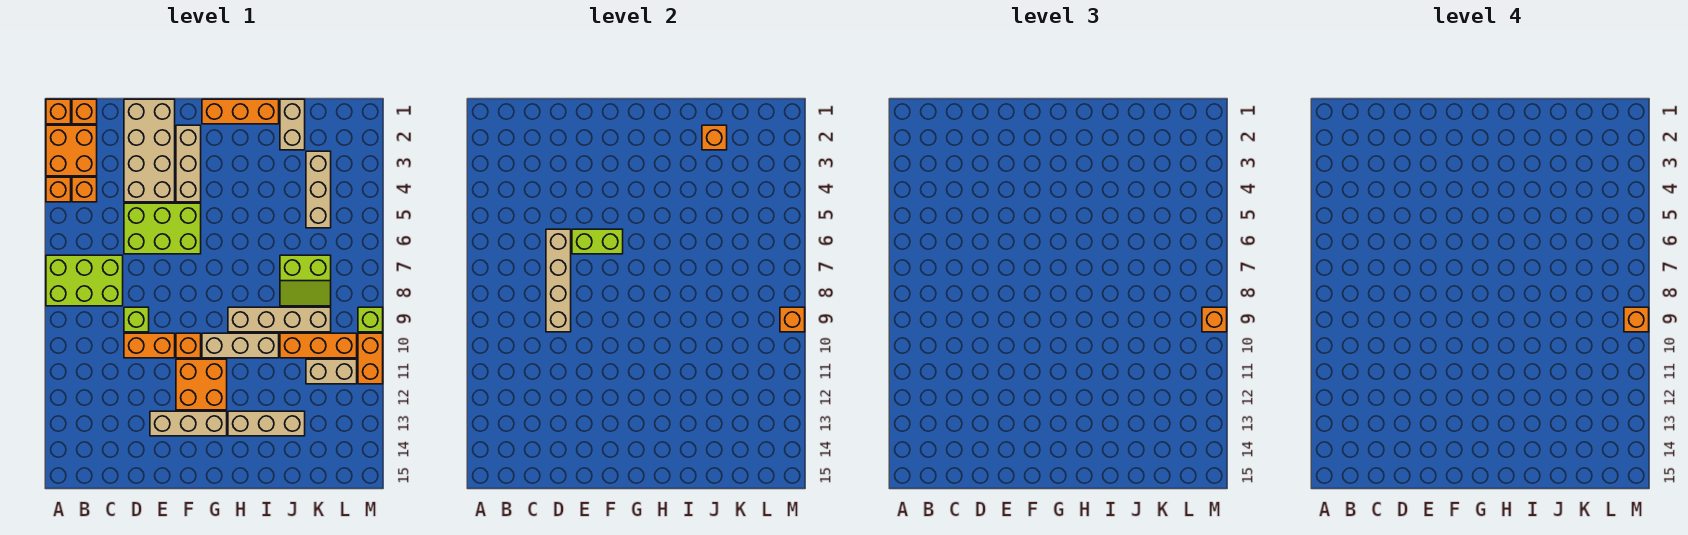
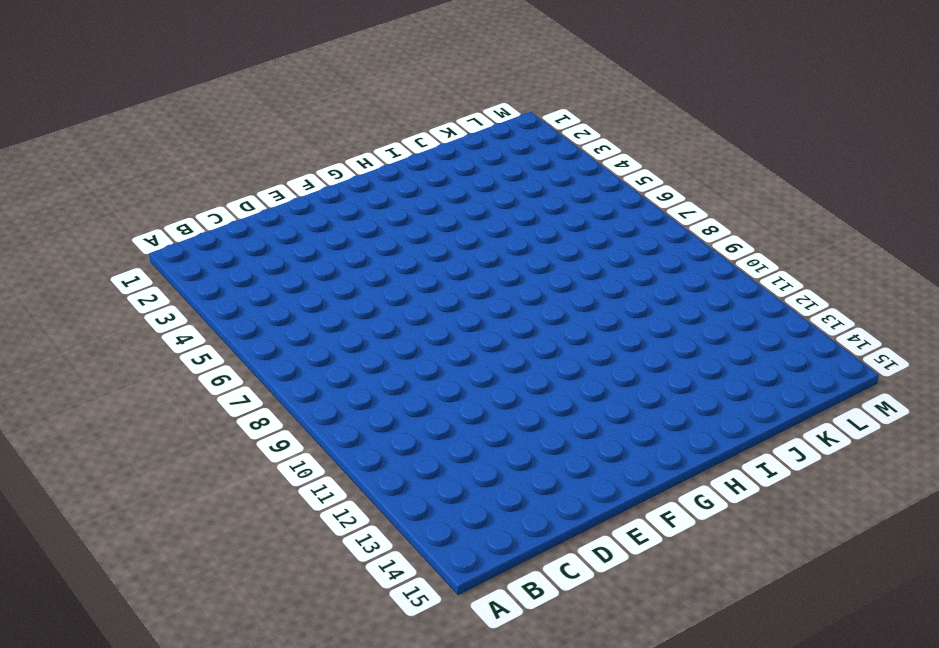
none -> orange 1x1 brick [46,99,71,124]
none -> orange 2x2 brick [46,125,97,176]
none -> orange 1x1 brick [46,177,71,202]
none -> lime 2x3 brick [46,255,123,306]

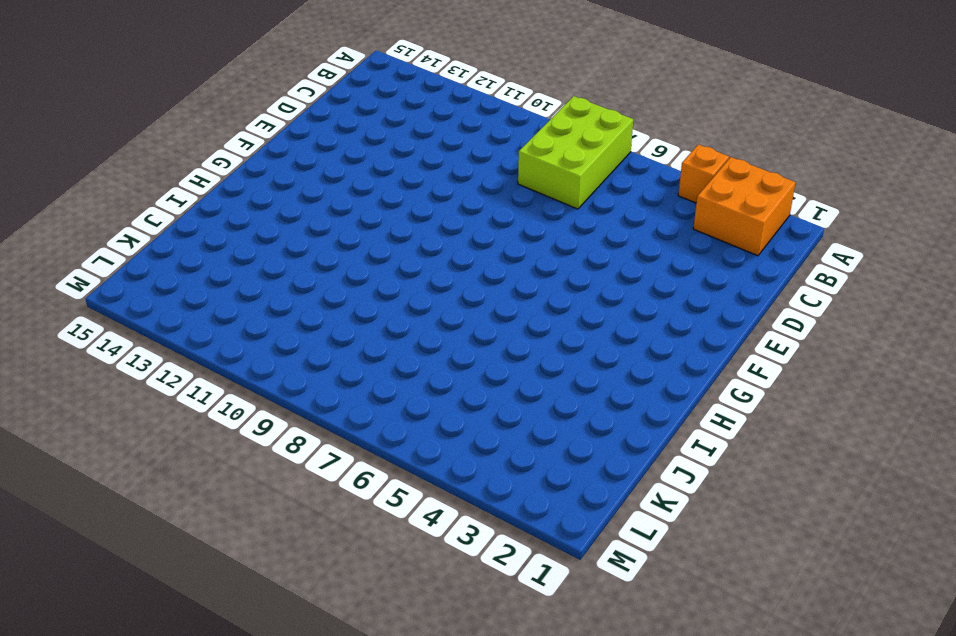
none -> orange 1x1 brick [46,99,71,124]
none -> orange 1x1 brick [72,99,97,124]
none -> orange 1x1 brick [72,177,97,202]
none -> tan 2x4 brick [124,99,175,202]

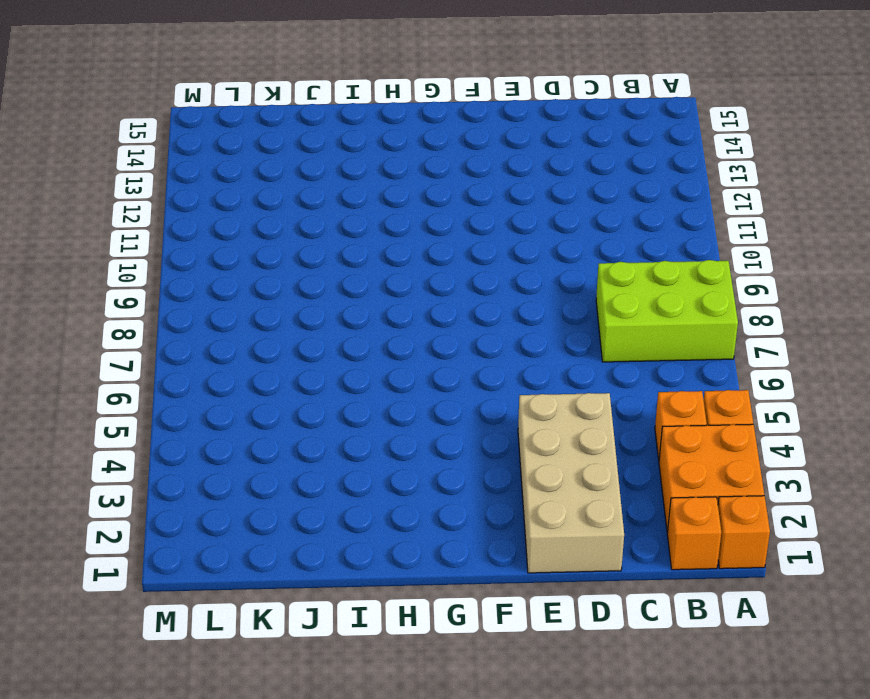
none -> lime 2x3 brick [124,203,201,254]
none -> lime 1x1 brick [124,307,149,332]
none -> orange 1x2 brick [124,333,175,358]
none -> tan 1x3 brick [150,411,227,436]

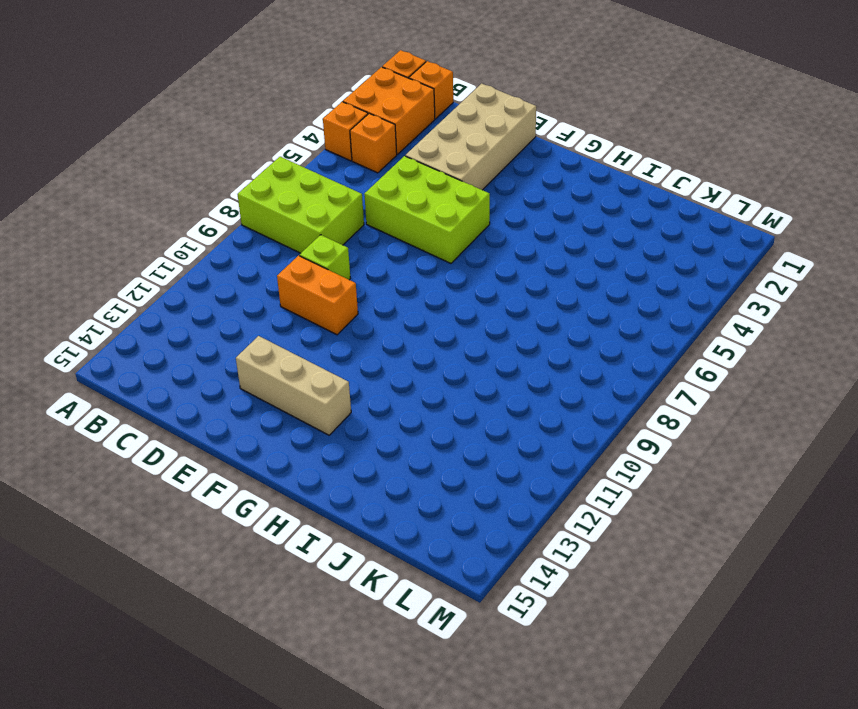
none -> tan 1x3 brick [176,125,201,202]
none -> orange 1x1 brick [176,333,201,358]
none -> orange 2x2 brick [176,359,227,410]
none -> orange 1x3 brick [202,99,279,124]

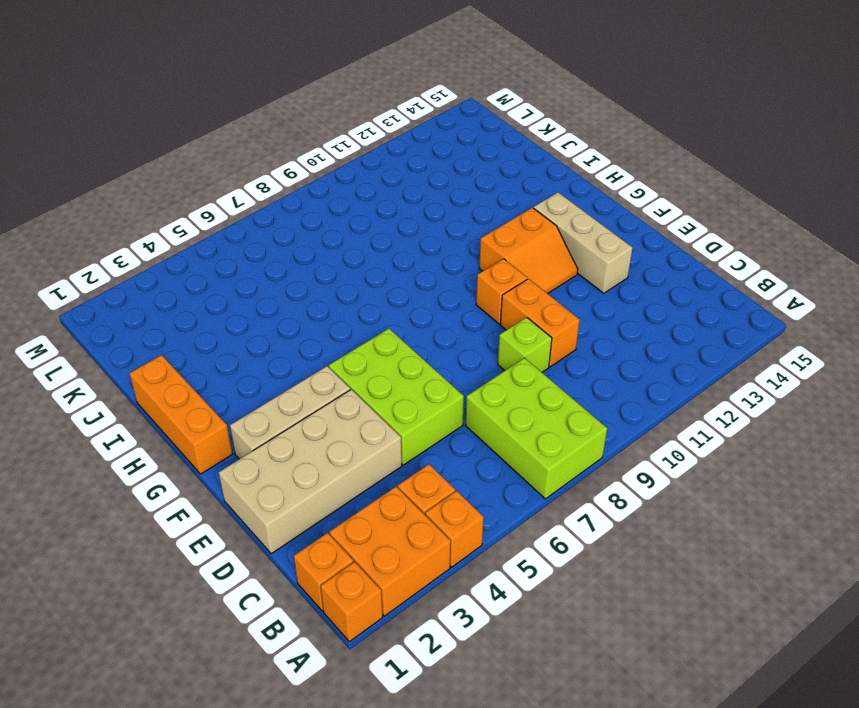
orange 2x2 slope [479,208,578,294] -> orange 2x2 brick [176,359,227,410]
none -> tan 1x3 brick [202,333,279,358]
none -> tan 1x4 brick [228,307,331,332]
none -> tan 1x3 brick [228,411,305,436]
none -> tan 1x2 brick [280,99,305,150]

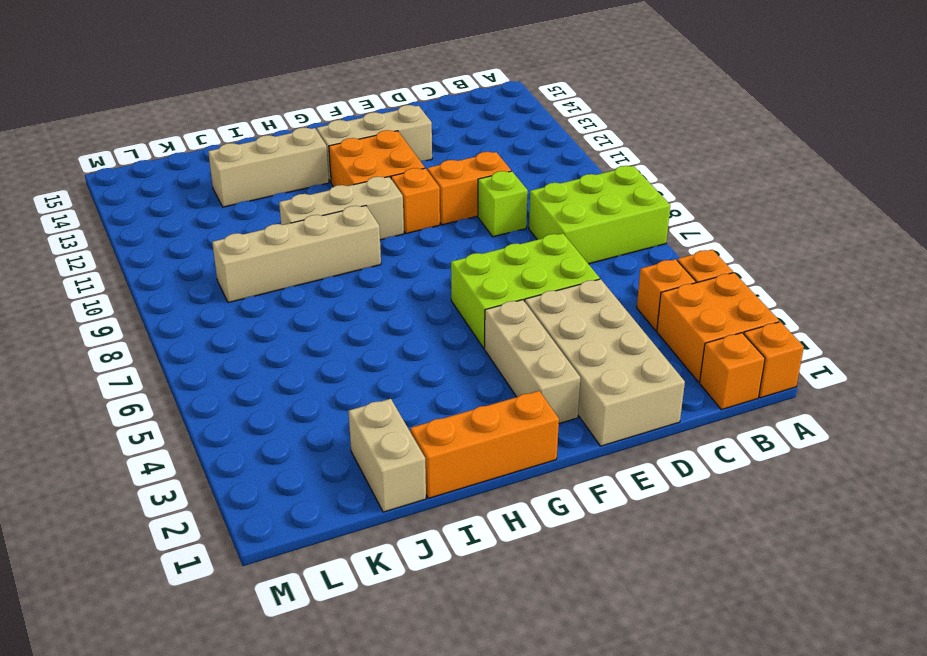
none -> lime 2x2 slope [280,255,331,306]
none -> orange 1x3 brick [280,333,357,358]
none -> tan 1x3 brick [306,151,331,228]
none -> tan 1x2 brick [306,359,357,384]

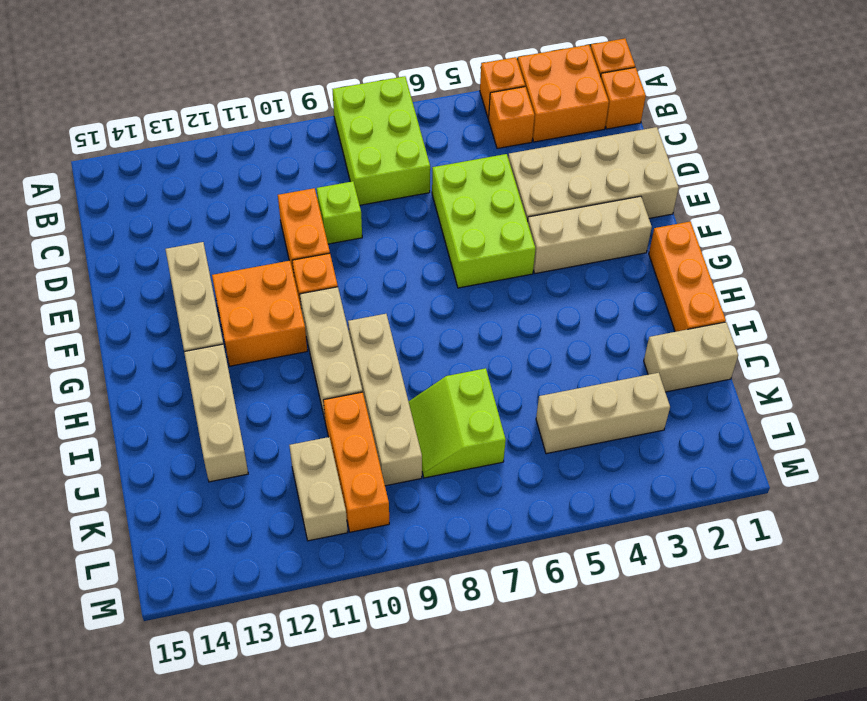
none -> lime 1x1 brick [358,307,383,332]
none -> orange 1x2 brick [358,333,383,384]
none -> tan 1x4 brick [546,229,571,332]
none -> lime 1x2 brick [572,229,623,254]

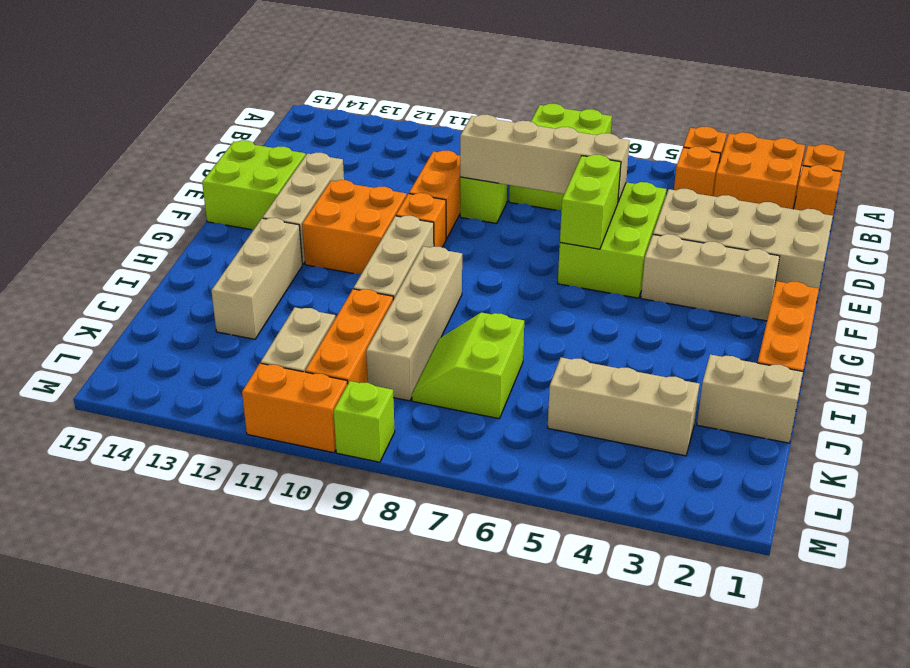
lime 2x2 brick [202,140,306,230] -> none
none -> orange 1x1 brick [702,125,727,150]
none -> orange 1x1 brick [780,307,805,332]
none -> orange 1x1 brick [1202,307,1227,332]
none -> orange 1x1 brick [1624,307,1649,332]

